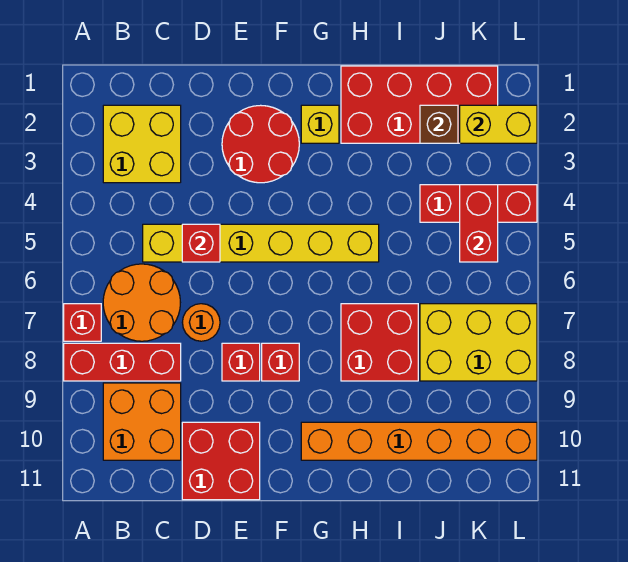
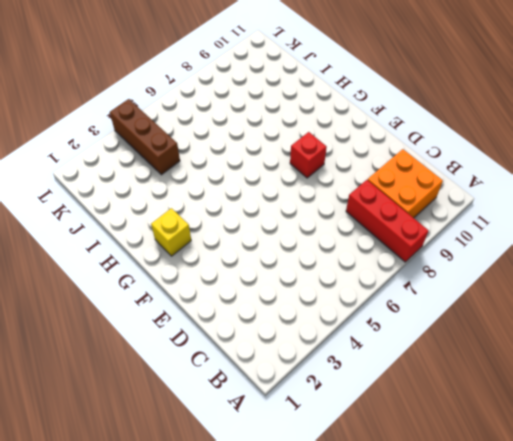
brown 1x3 brick [110,99,180,175] -> red 1x3 brick [420,185,537,222]
none -> red 1x1 brick [64,304,101,341]
none -> yellow 2x2 brick [103,105,181,183]
none -> orange 2x2 round brick [103,264,180,341]

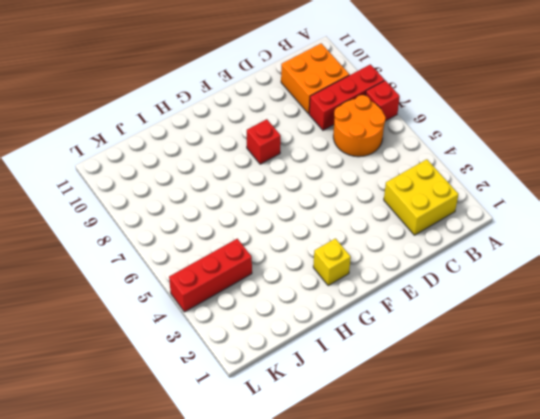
none -> yellow 1x6 brick [143,224,379,262]
none -> orange 1x1 round brick [182,304,220,341]
none -> red 2x2 brick [182,422,260,500]

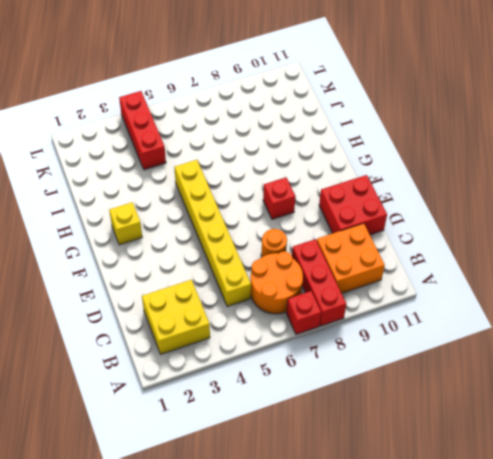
none -> red 2x2 round brick [222,105,299,183]
none -> red 1x1 brick [222,343,260,381]
none -> orange 1x6 brick [301,422,537,460]

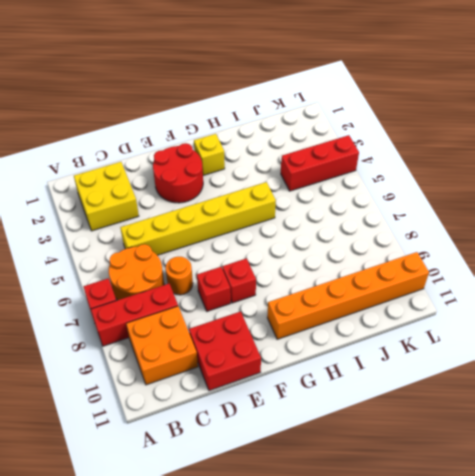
none -> red 2x4 brick [341,66,498,143]
none -> red 2x2 brick [341,304,418,381]
none -> yellow 2x3 brick [420,304,537,381]

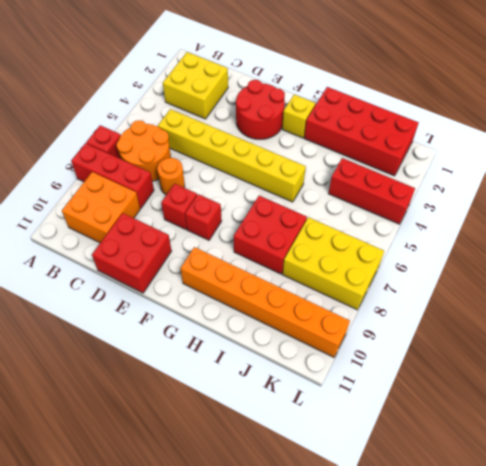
none -> red 1x1 brick [182,224,220,262]
none -> brown 1x1 brick [420,105,458,143]
none -> yellow 1x2 brick [460,105,537,143]

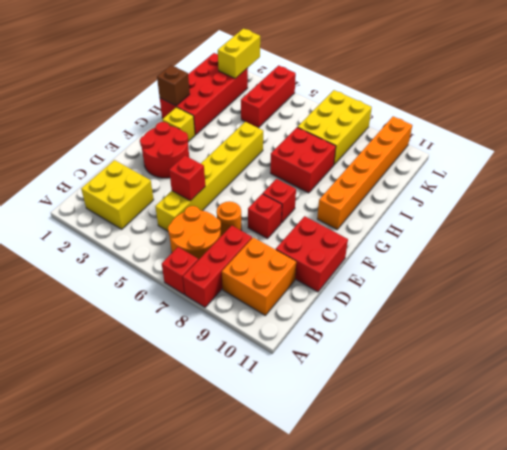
brown 1x1 brick [157,65,190,106] -> brown 1x1 brick moved to [420,105,458,143]
none -> red 1x2 brick [460,185,498,262]

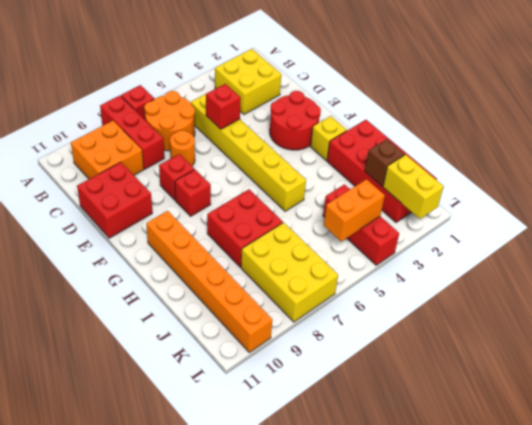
orange 1x2 brick [324,179,385,242] -> red 1x2 brick [460,185,498,262]

